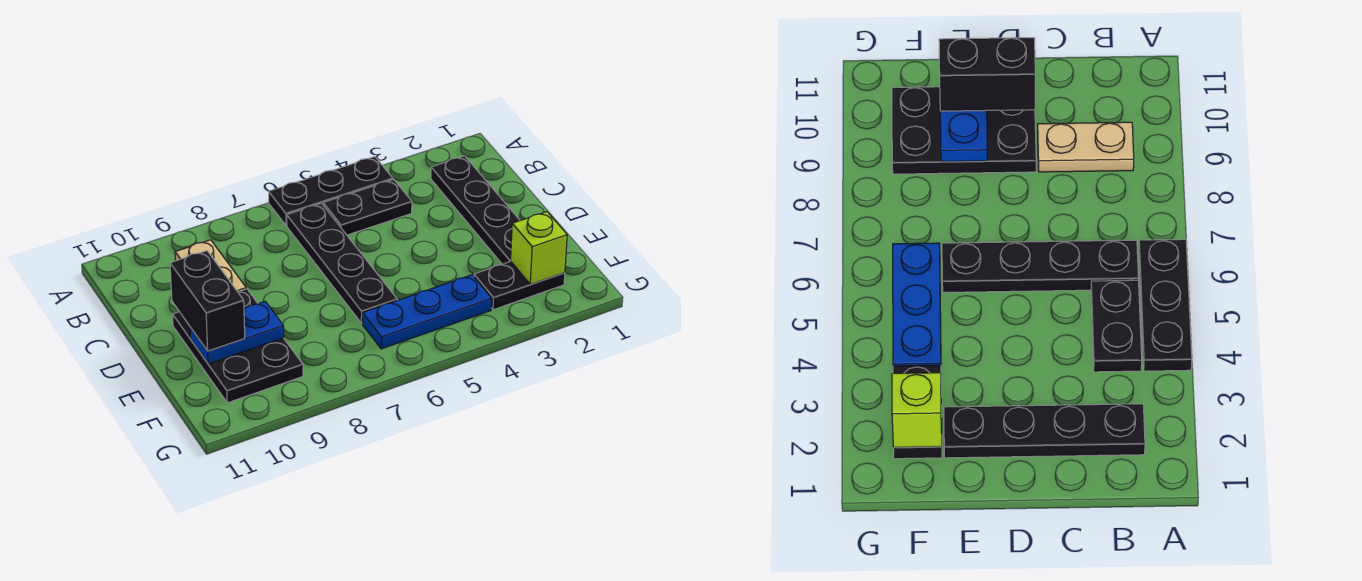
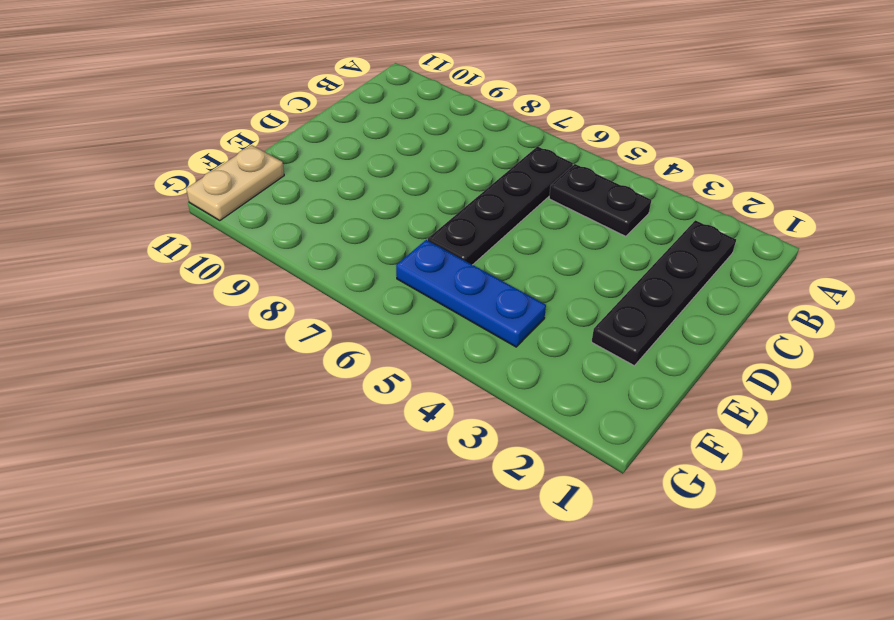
tan 1x2 plate [186,145,284,220] -> tan 1x2 plate moved to [175,240,246,292]
none -> black 1x3 plate [269,157,393,226]
none -> black 2x3 plate [172,289,303,403]

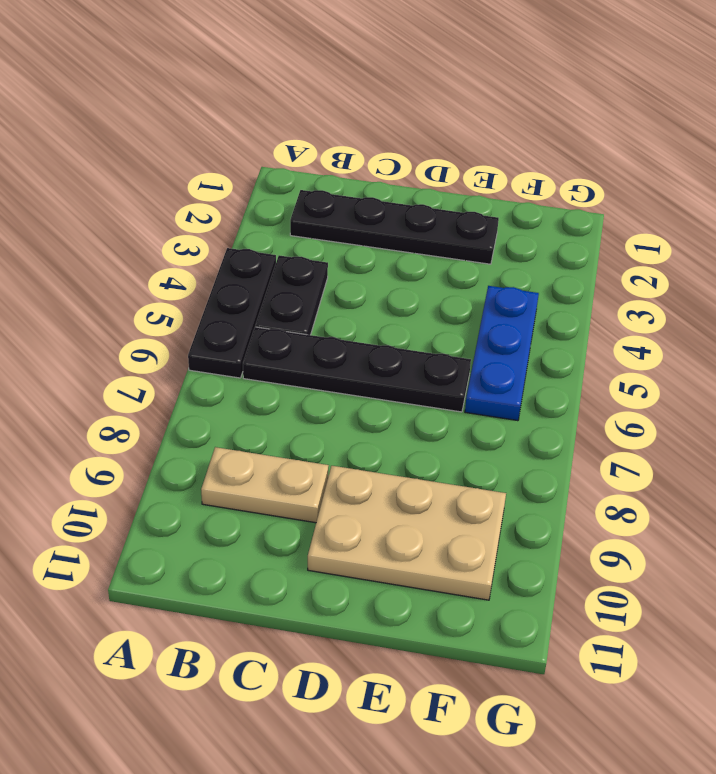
tan 2x3 plate [308,466,506,600] -> black 2x3 plate [172,289,303,403]
none -> black 1x2 plate [474,261,565,310]
none -> blue 1x2 plate [190,301,284,364]

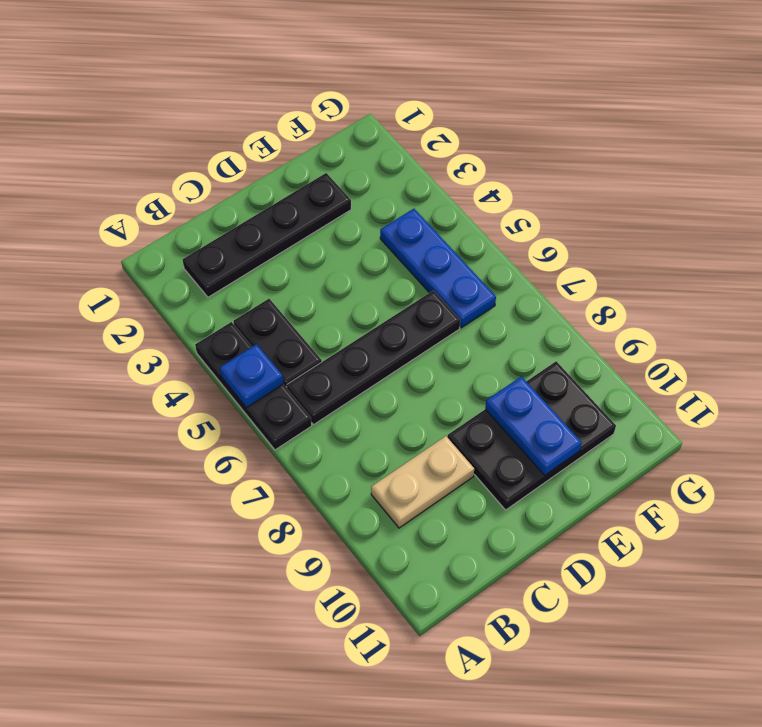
blue 1x1 plate [220,344,283,408] -> none
none -> black 1x2 plate [474,261,565,310]
none -> lime 1x1 brick [511,212,567,284]

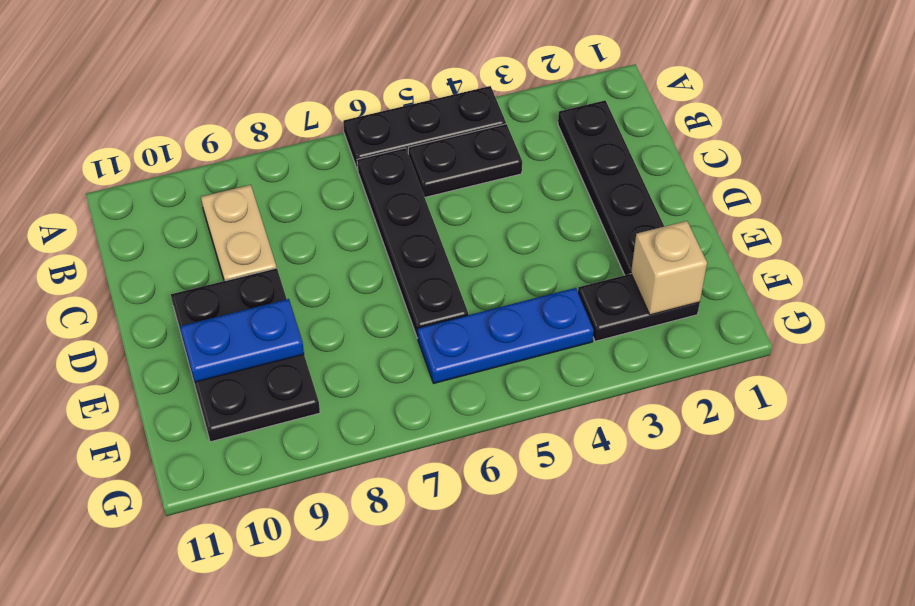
tan 1x1 brick [631,221,707,315] -> lime 1x1 brick [511,212,567,284]
none -> black 1x2 brick [170,251,245,351]

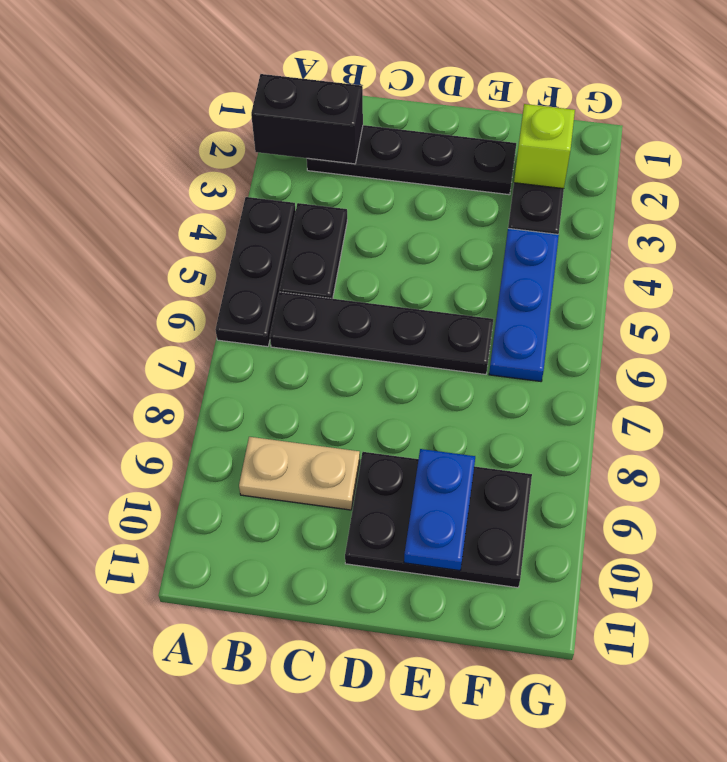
black 1x2 brick [251,74,363,164] -> black 1x2 brick moved to [170,251,245,351]

